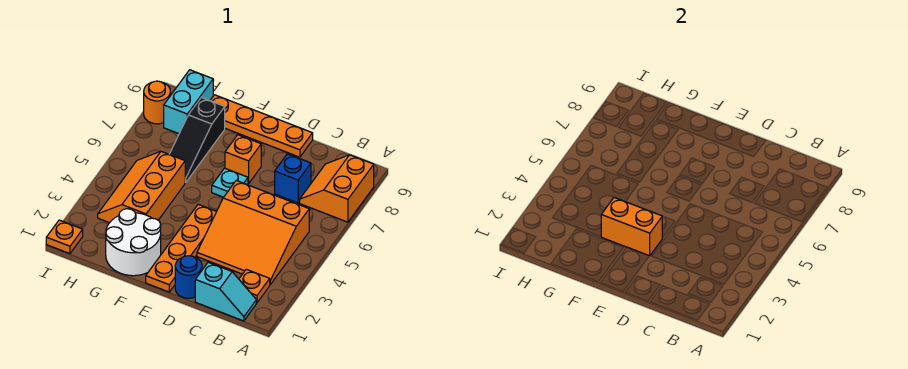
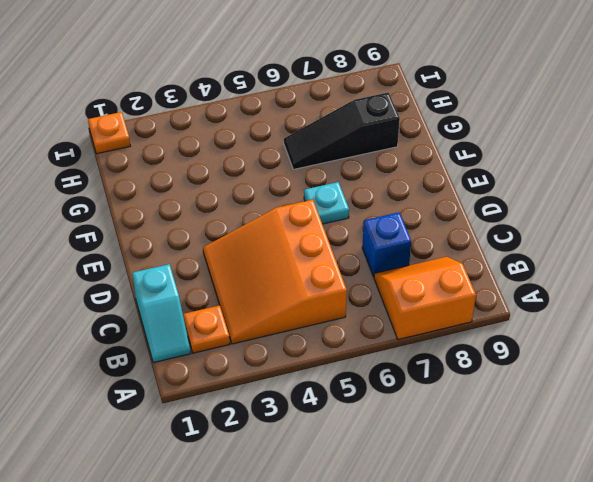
none -> blue 1x1 round brick [175,256,202,298]
none -> orange 1x4 plate [210,95,313,157]
none -> orange 1x4 plate [146,204,216,292]

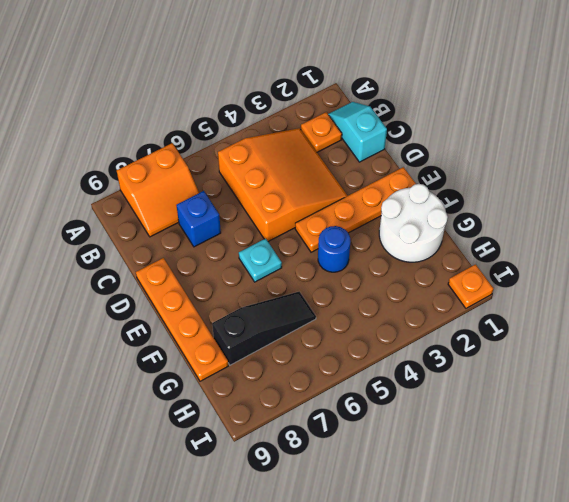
blue 1x1 round brick [318,226,350,272] -> blue 1x1 round brick moved to [175,256,202,298]
none -> orange 1x1 brick [225,135,261,184]
none -> orange 2x3 slope [98,151,186,223]
none -> cyan 1x2 brick [164,70,213,134]

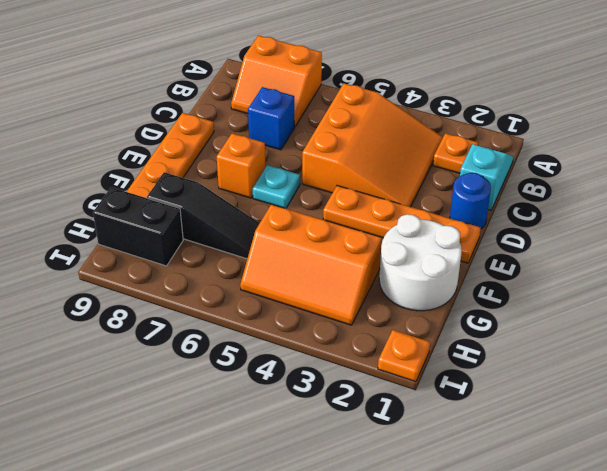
black 1x2 brick [93,187,183,266] -> cyan 1x2 brick [164,70,213,134]
none -> orange 1x1 round brick [144,81,170,124]
none -> orange 1x2 brick [601,197,662,256]

